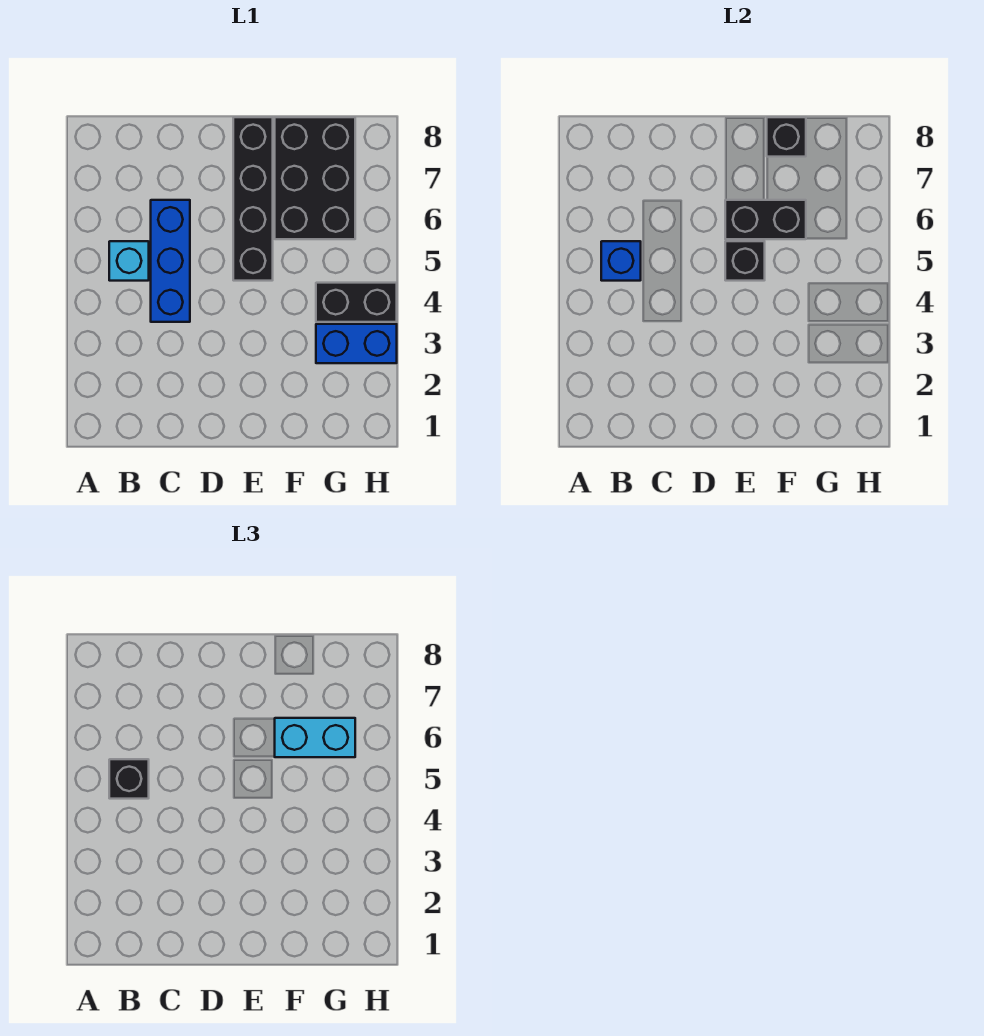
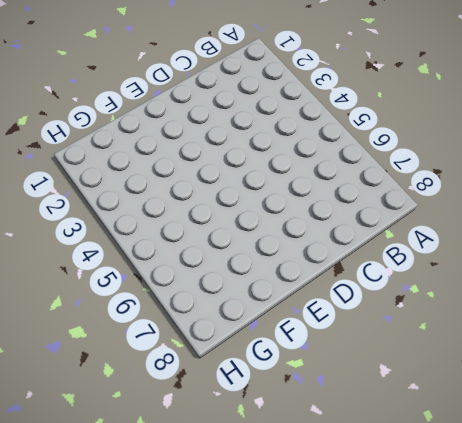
none -> cyan 1x1 brick [109,241,149,281]
none -> blue 1x3 brick [151,200,190,322]
none -> black 1x4 brick [233,117,273,281]

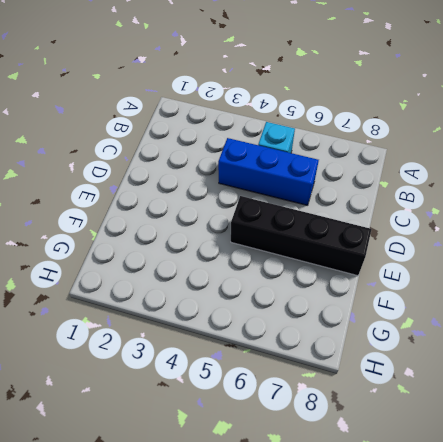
none -> black 2x3 brick [275,117,355,239]
none -> blue 1x2 brick [316,324,397,363]
none -> black 1x2 brick [316,283,397,322]

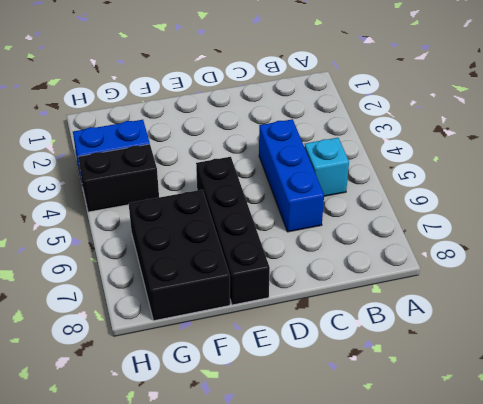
none -> blue 1x1 brick [601,241,641,281]
none -> black 1x1 brick [725,241,765,281]
none -> black 1x2 brick [725,200,806,239]

